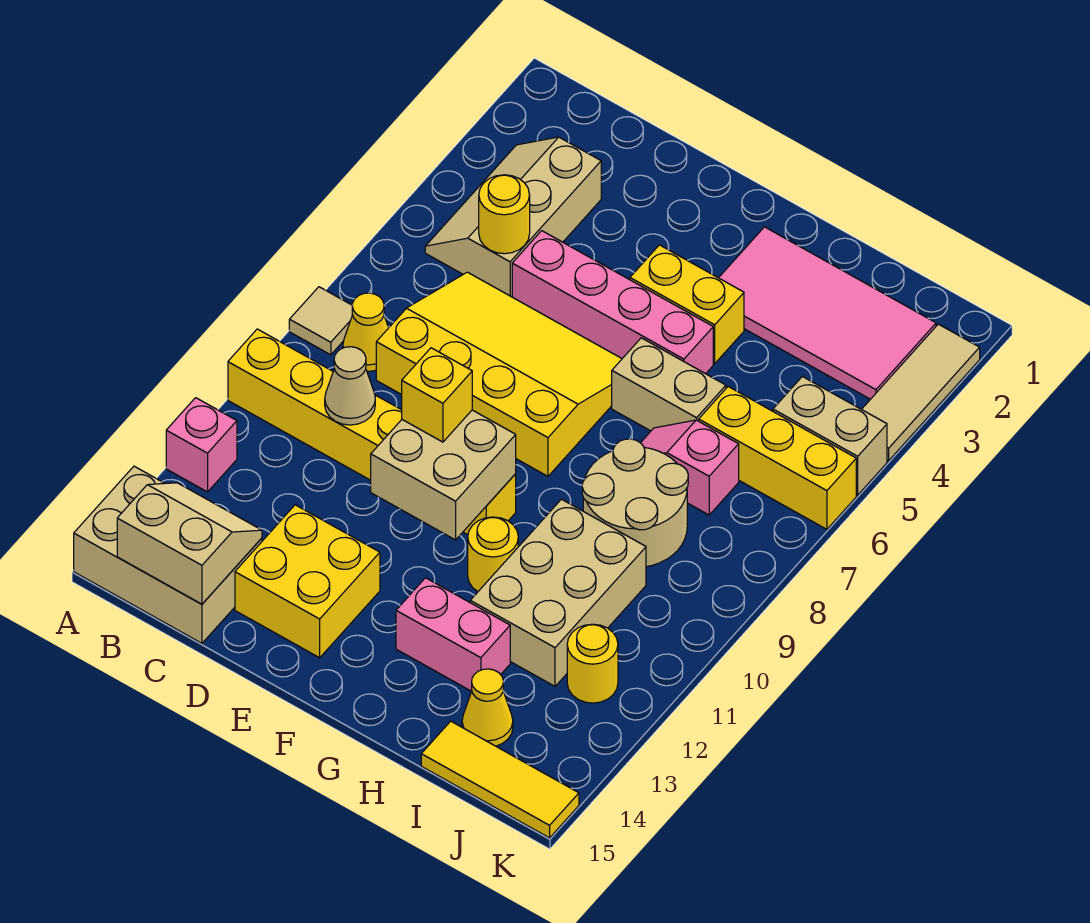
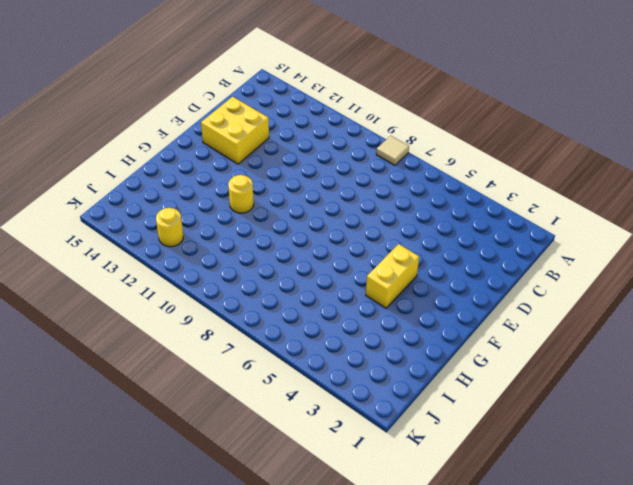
none -> yellow 1x6 brick [228,329,516,535]
none -> pink 1x1 brick [166,398,237,492]
none -> tan 2x3 brick [74,466,262,643]

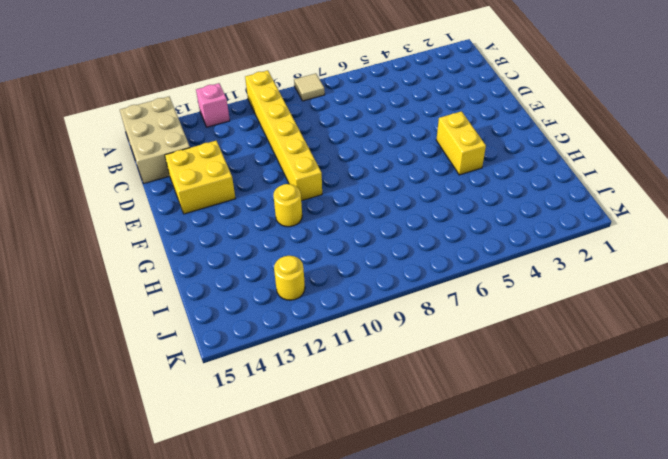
none -> tan 2x3 slope [425,137,601,297]
none -> yellow 1x1 cone [343,293,388,371]
none -> yellow 3x4 slope [376,272,622,476]

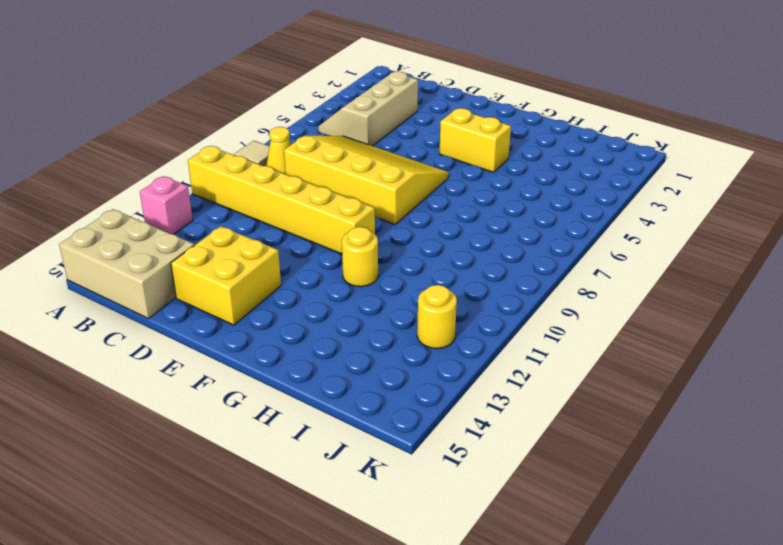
none -> pink 1x4 brick [512,231,713,374]
none -> pink 2x4 tile [719,227,936,399]
none -> tan 1x2 brick [612,338,726,431]

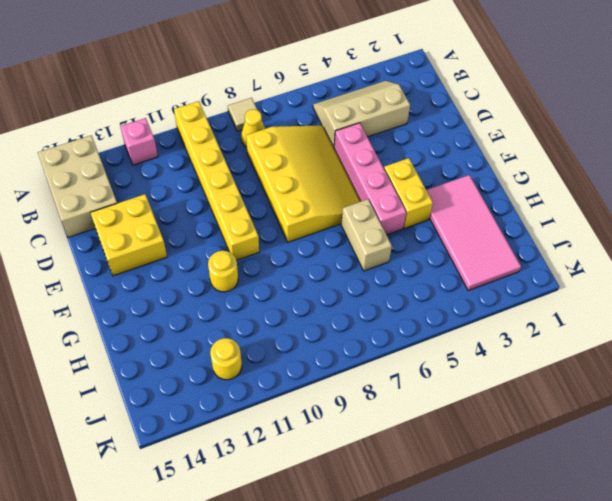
none -> pink 1x2 brick [396,578,510,691]
none -> pink 1x2 slope [641,420,739,515]
none -> tan 2x2 round brick [582,439,688,567]

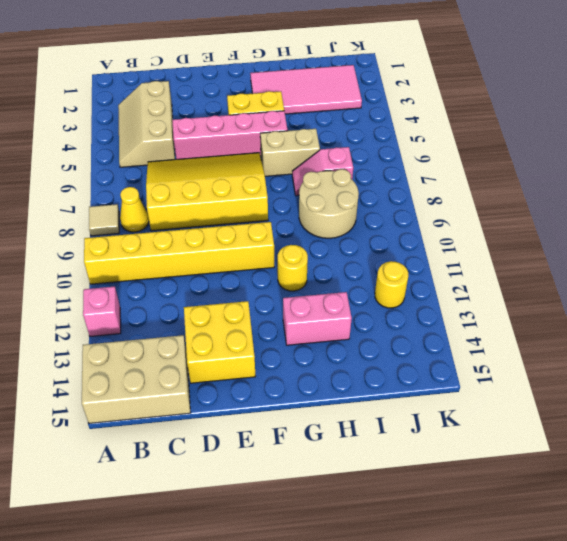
none -> tan 2x3 brick [470,499,646,686]
none -> yellow 1x3 brick [699,387,856,529]
none -> yellow 1x1 cone [462,669,513,746]

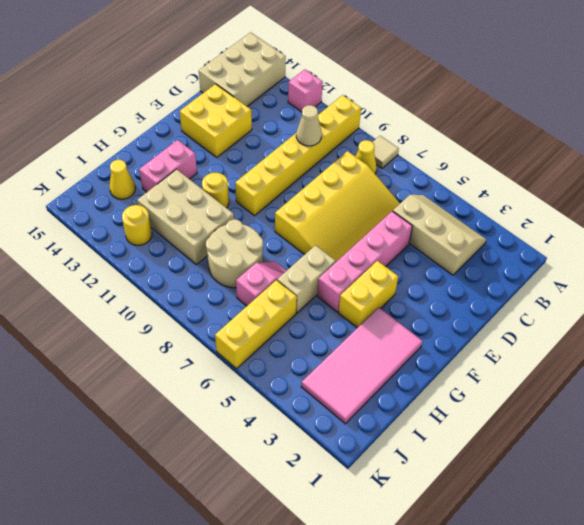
none -> yellow 1x3 tile [421,721,579,838]
none -> tan 1x2 brick [773,377,887,495]
none -> tan 1x3 tile [862,324,980,461]

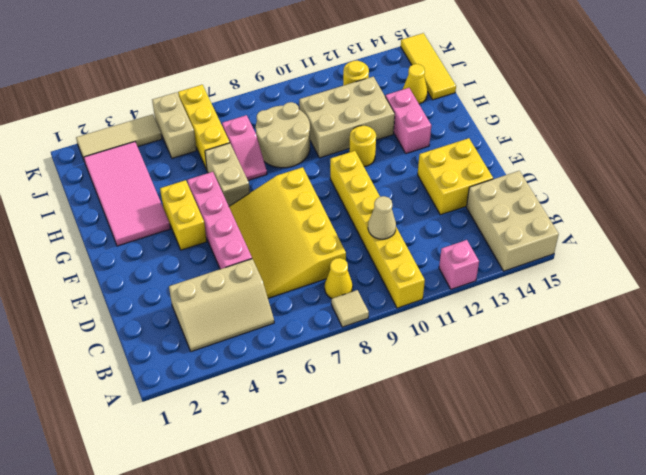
none -> tan 2x2 slope [117,483,262,604]
none -> yellow 1x1 round brick [479,175,530,254]
none -> tan 2x2 brick [371,410,516,540]

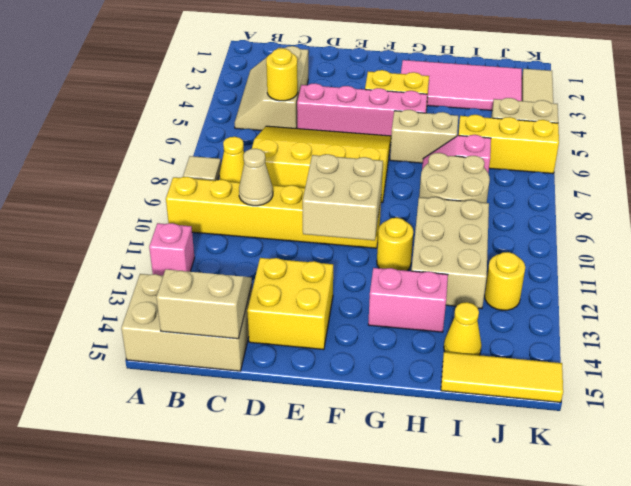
none -> yellow 1x1 brick [402,348,472,442]

